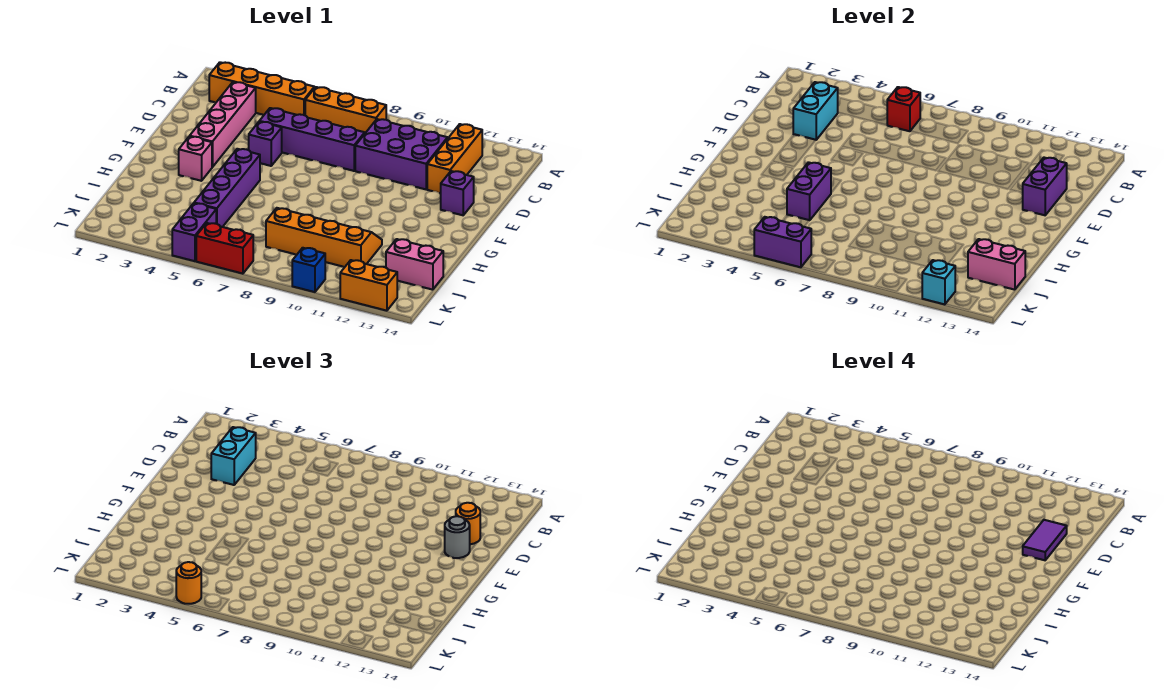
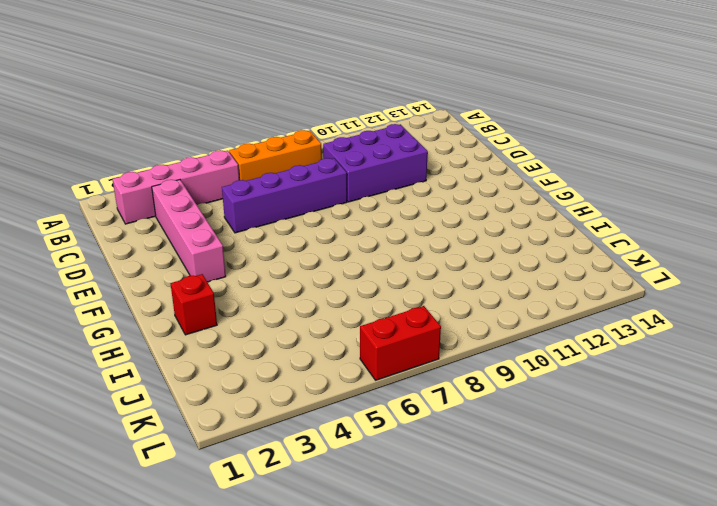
pink 1x4 brick [113,150,239,224] -> orange 1x4 brick [209,62,314,115]
red 1x1 brick [170,274,217,335] -> red 1x1 brick moved to [887,87,920,131]
none -> orange 1x3 brick [427,124,482,193]
none -> purple 1x1 brick [249,122,282,166]
none -> purple 1x1 brick [441,171,474,215]

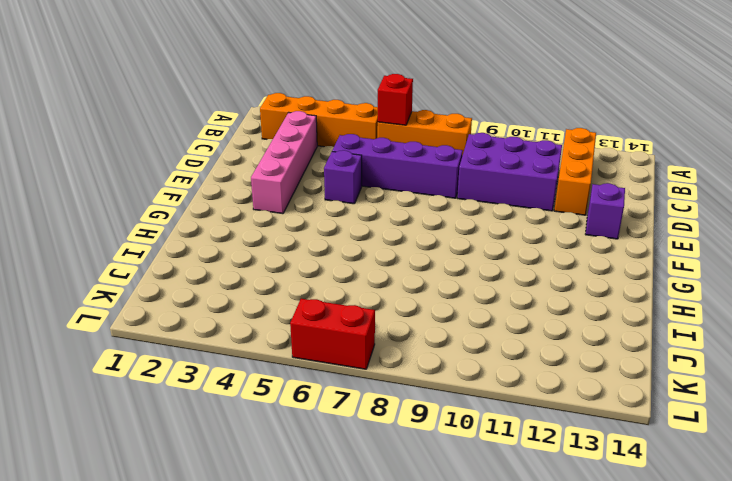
none -> pink 1x1 brick [179,136,212,181]
none -> purple 1x4 brick [194,149,260,227]
none -> orange 2x4 slope [266,208,382,267]

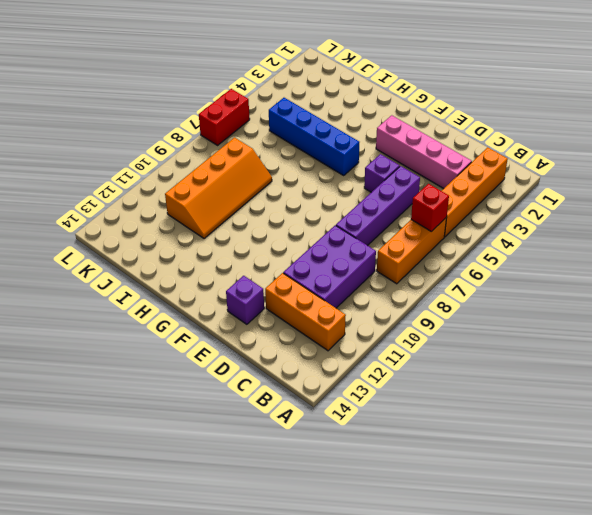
blue 1x4 brick [269,98,359,175] -> purple 1x4 brick [194,149,260,227]
none -> pink 1x1 brick [179,136,212,181]
none -> pink 1x2 brick [386,239,443,290]
none -> purple 1x2 brick [172,203,216,261]

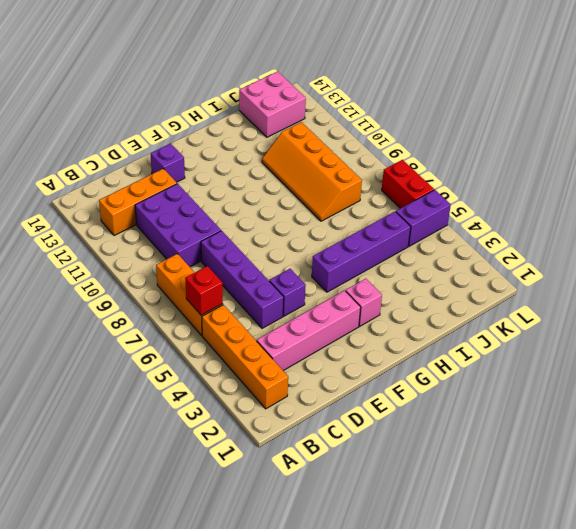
pink 2x2 brick [239,71,306,137] -> pink 1x2 brick [386,239,443,290]
none -> blue 1x1 brick [292,248,325,292]
none -> orange 1x2 brick [340,260,397,311]
none -> cyan 1x2 brick [793,82,838,140]

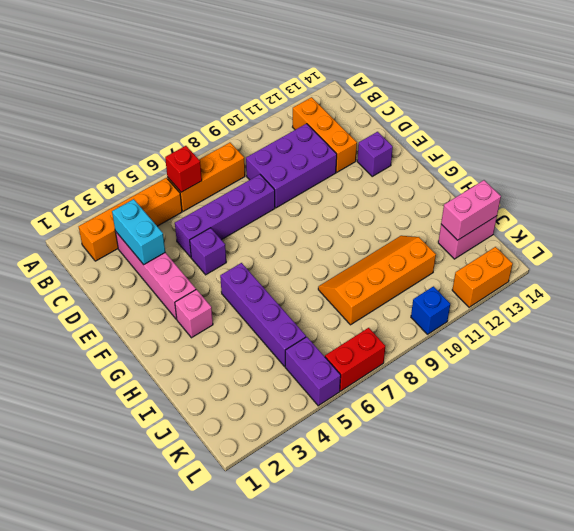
none -> purple 1x2 brick [1023,158,1067,215]
none -> purple 1x2 brick [787,162,831,220]
none -> purple 1x2 brick [754,217,811,267]

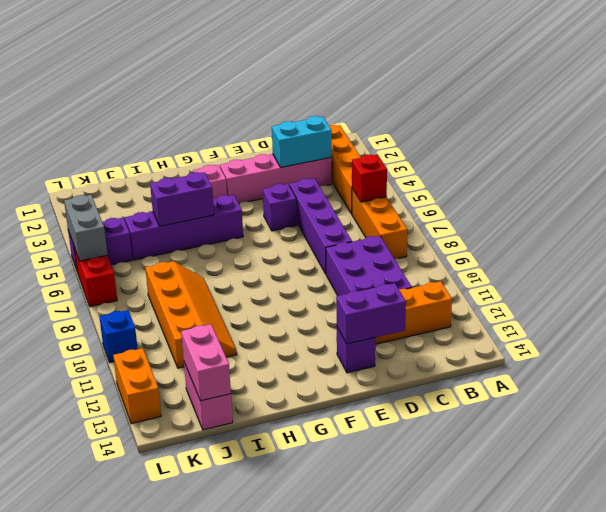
grey 1x2 brick [64,195,107,261] -> purple 1x2 brick [754,217,811,267]
none -> cyan 1x1 brick [922,260,955,304]
none -> cyan 1x2 brick [211,427,256,485]
none -> orange 1x1 round brick [456,503,480,544]

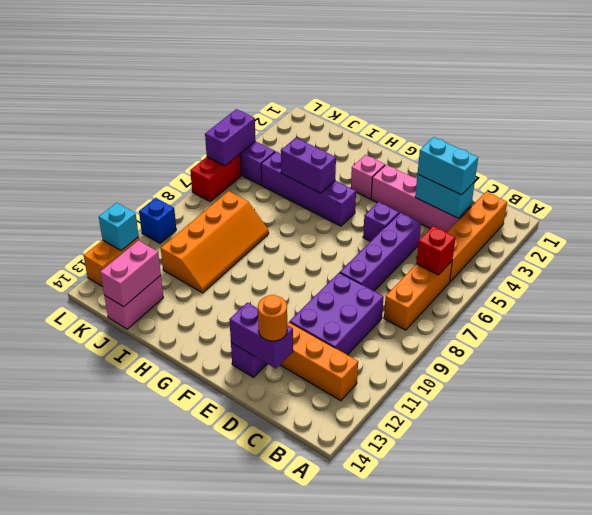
none -> grey 1x1 round brick [445,516,470,558]
none -> orange 1x1 round brick [176,562,201,604]
none -> purple 1x2 tile [1023,520,1067,560]

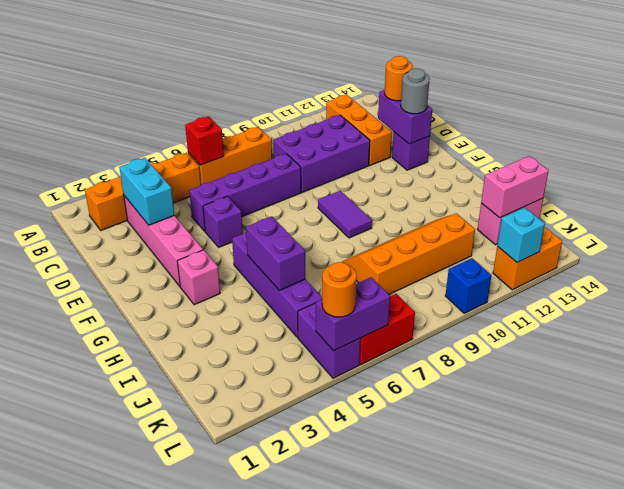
purple 1x2 tile [318,191,372,238] -> purple 1x2 tile moved to [1023,520,1067,560]
none -> cyan 1x2 brick [211,427,256,485]

